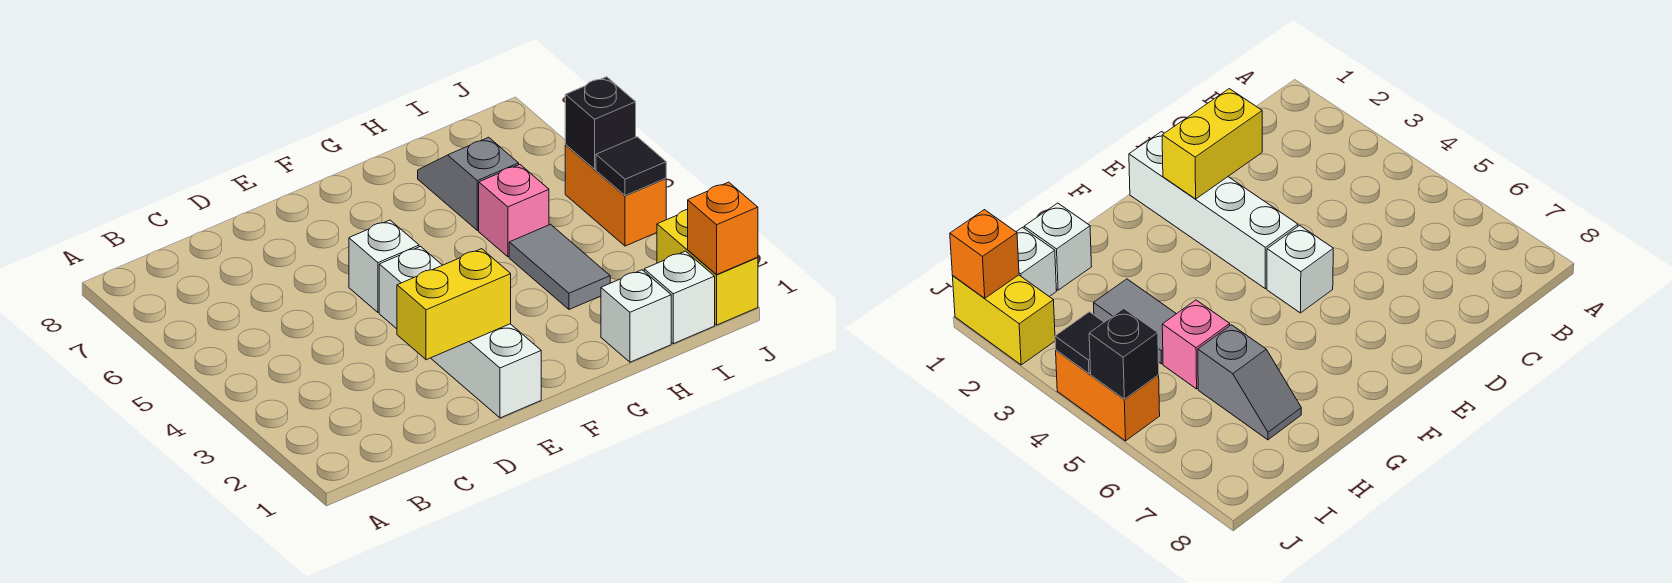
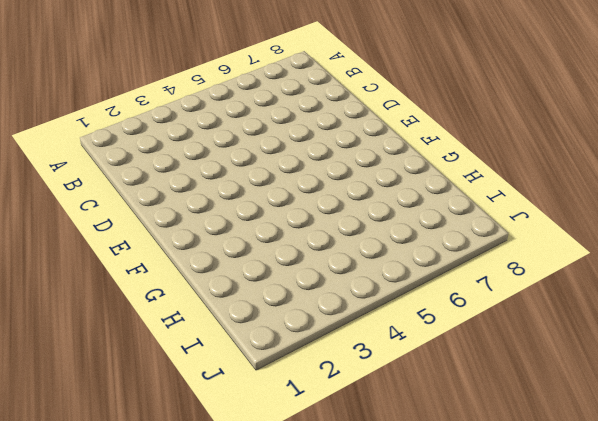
none -> white 1x4 brick [379,247,541,418]
none -> white 1x1 brick [349,220,419,312]
none -> white 1x1 brick [601,270,671,362]

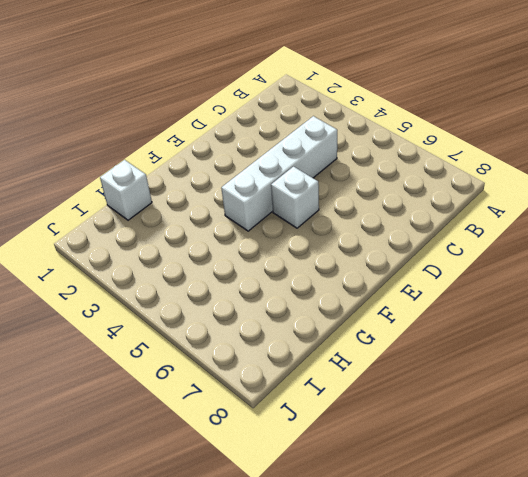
white 1x4 brick [221,116,337,231] -> white 1x4 brick turned to [379,247,541,418]
none -> grey 1x2 tile [509,224,610,309]
none -> pink 1x1 brick [479,165,549,257]
none -> grey 1x2 slope [418,137,519,230]

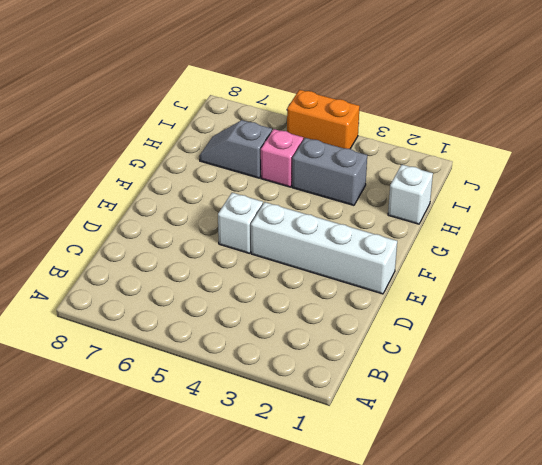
grey 1x2 brick [292,138,367,205] -> grey 1x2 tile [509,224,610,309]
none -> white 1x1 brick [644,251,715,344]
none -> yellow 1x2 brick [657,210,758,325]
none -> yellow 1x2 brick [397,249,511,360]

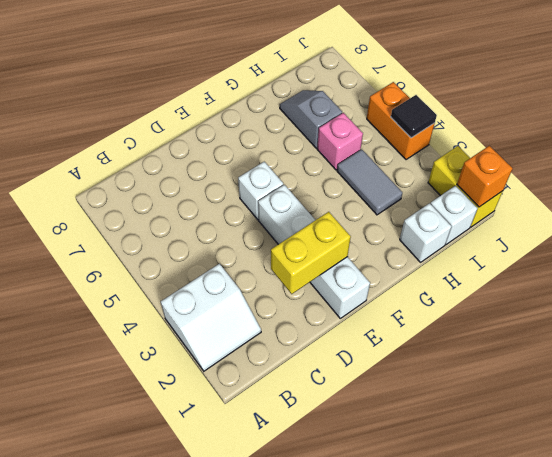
white 2x2 slope [161,264,261,371] -> none
none -> black 1x1 brick [565,77,636,169]

